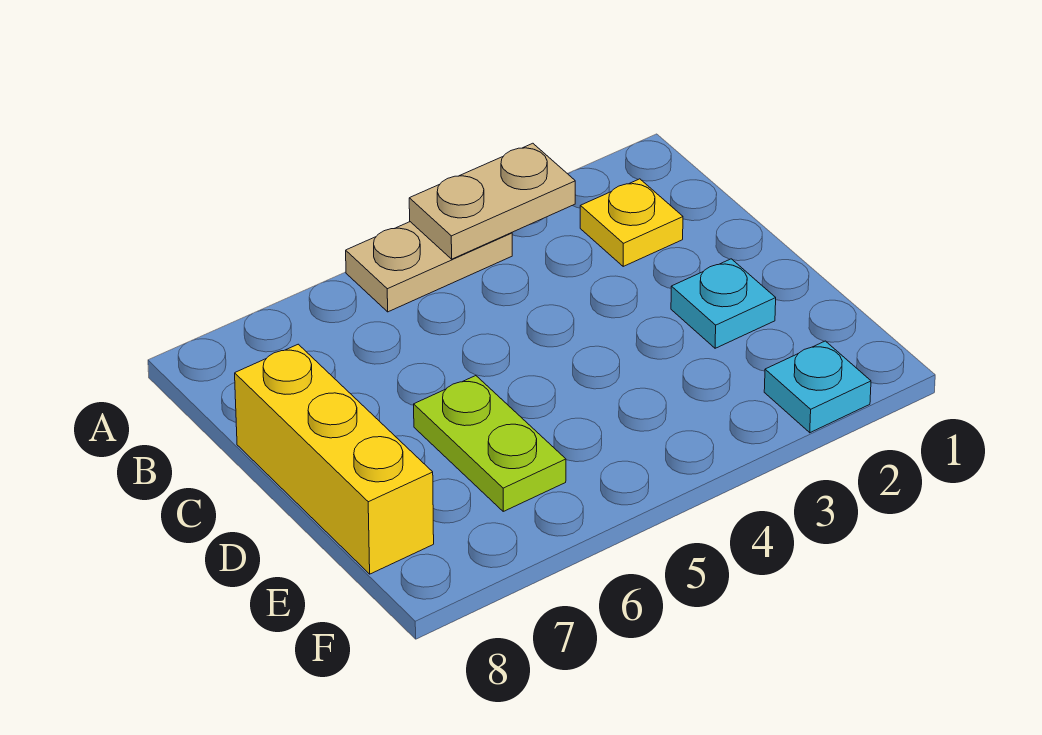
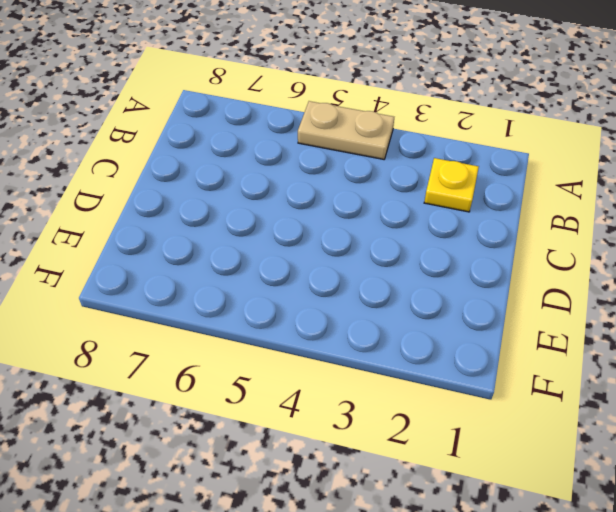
none -> yellow 1x3 brick [235,344,434,574]
none -> cyan 1x1 plate [671,259,776,348]

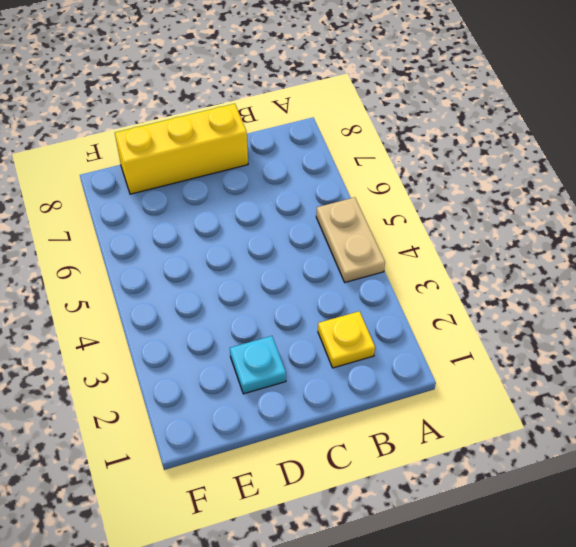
none -> lime 1x2 plate [414,376,566,511]
none -> cyan 1x1 plate [764,341,871,433]

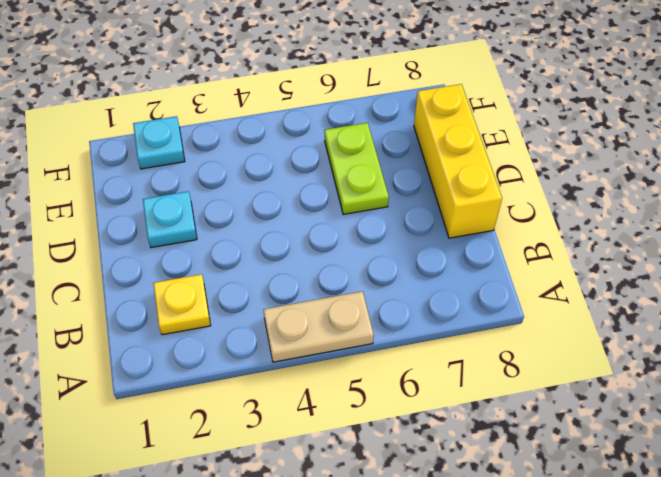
none -> tan 1x2 plate [409,143,575,259]

